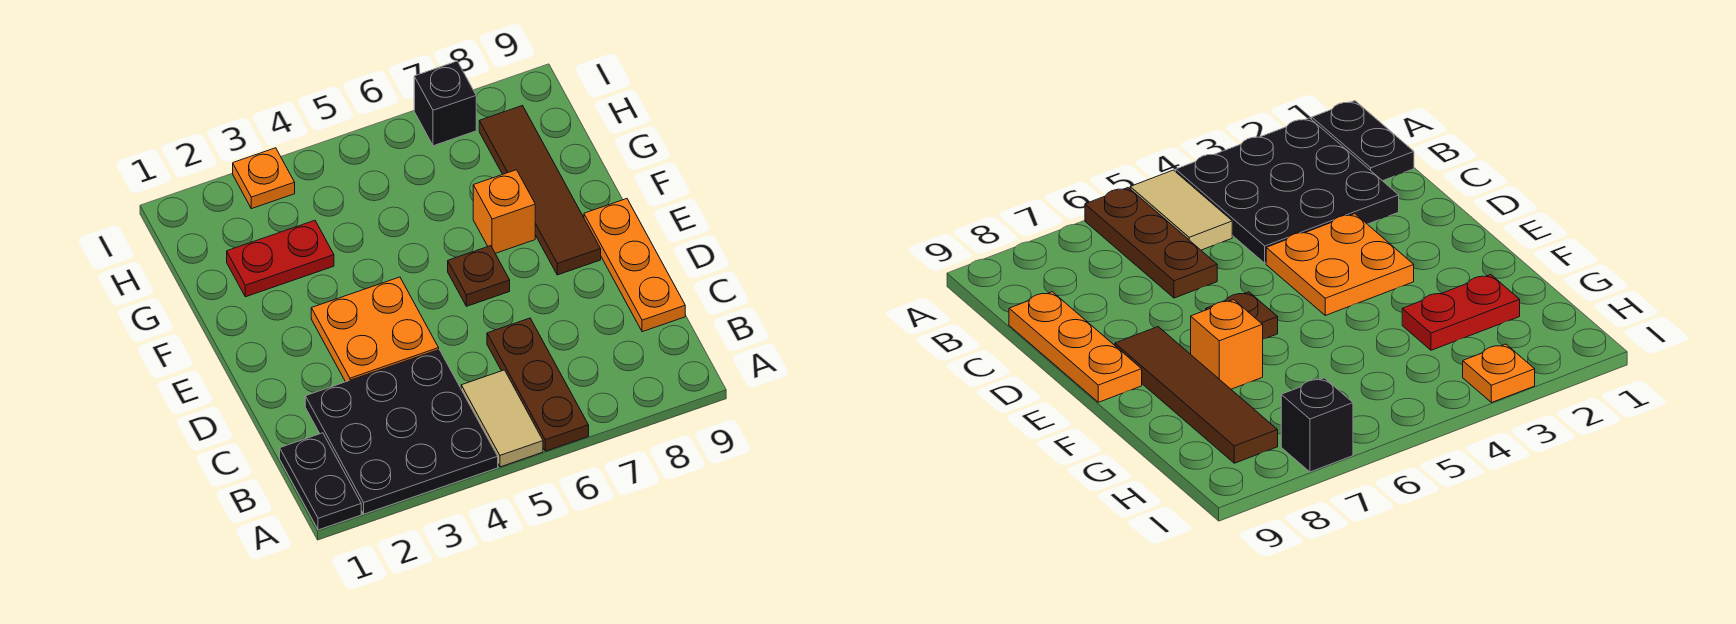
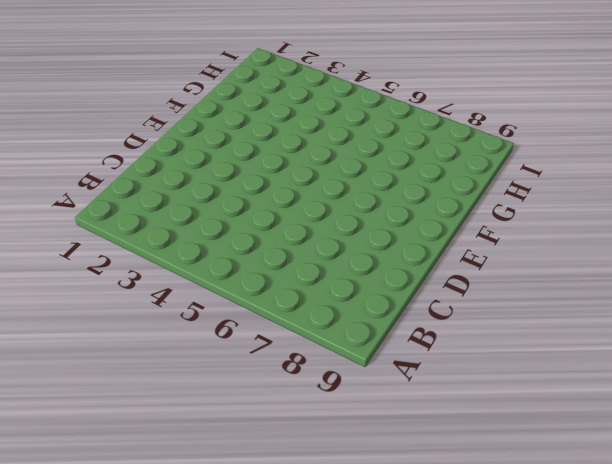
none -> black 1x2 plate [280,433,361,530]
none -> black 3x3 plate [305,350,498,514]
none -> tan 1x2 tile [461,370,543,467]

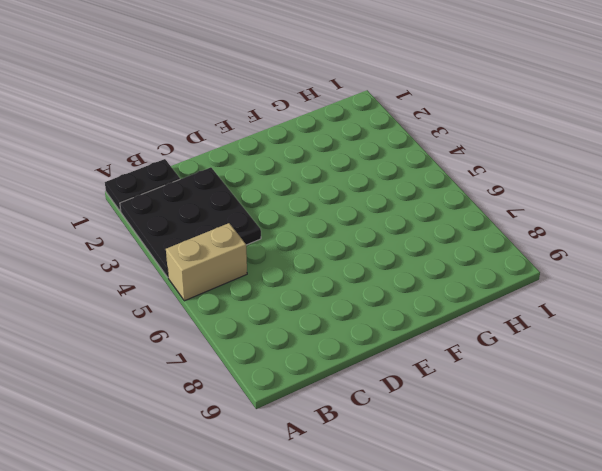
tan 1x2 brick [166,223,247,301] -> tan 1x2 tile [461,370,543,467]
none -> brown 1x3 plate [487,318,589,451]
none -> orange 1x3 plate [584,199,685,332]
none -> orange 2x2 plate [311,277,439,382]

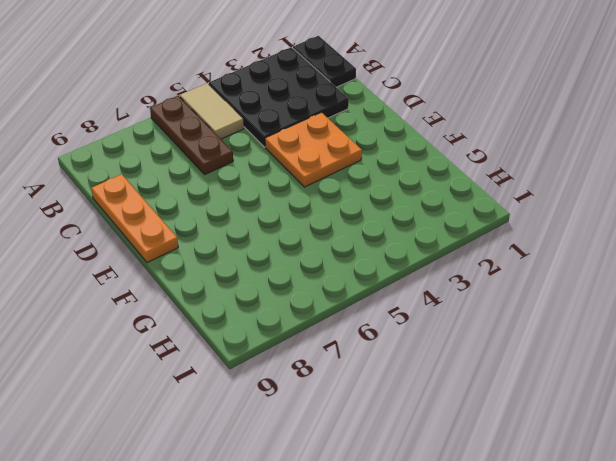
none -> brown 1x1 plate [448,246,510,306]
none -> brown 1x4 tile [479,106,601,275]
none -> orange 1x1 brick [473,170,535,253]

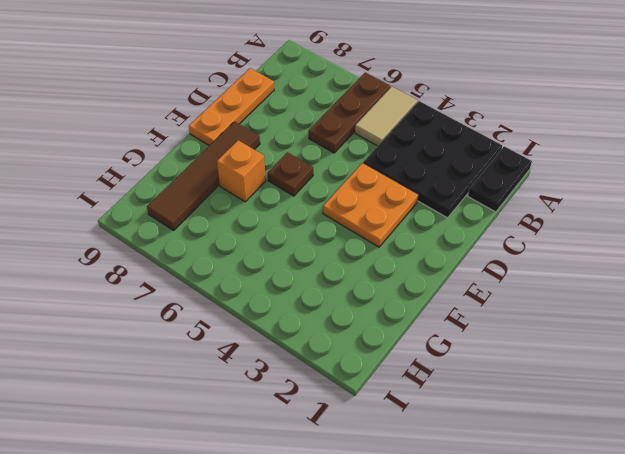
none -> red 1x2 plate [227,220,334,297]
none -> orange 1x1 plate [233,148,295,209]
none -> black 1x1 brick [414,61,476,146]

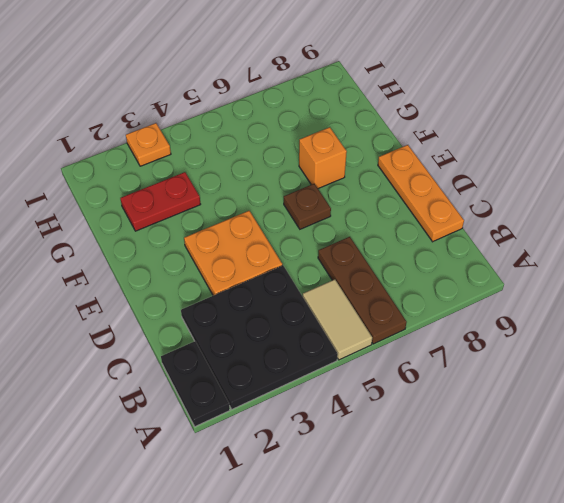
none -> brown 1x4 tile [479,106,601,275]
none -> black 1x1 brick [414,61,476,146]

